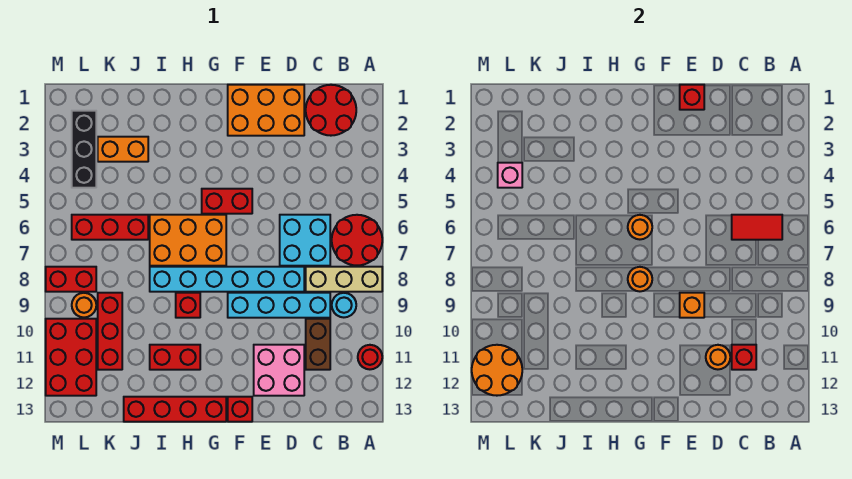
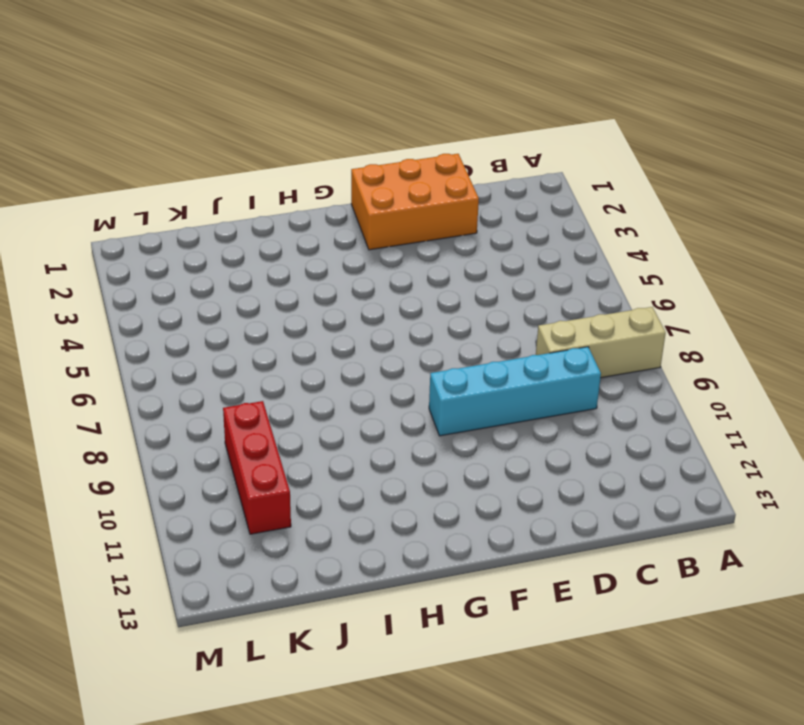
none -> red 2x2 round brick [332,215,382,266]
none -> red 1x1 round brick [358,345,382,369]
none -> red 2x2 round brick [306,85,356,136]
none -> cyan 1x1 round brick [332,293,356,317]

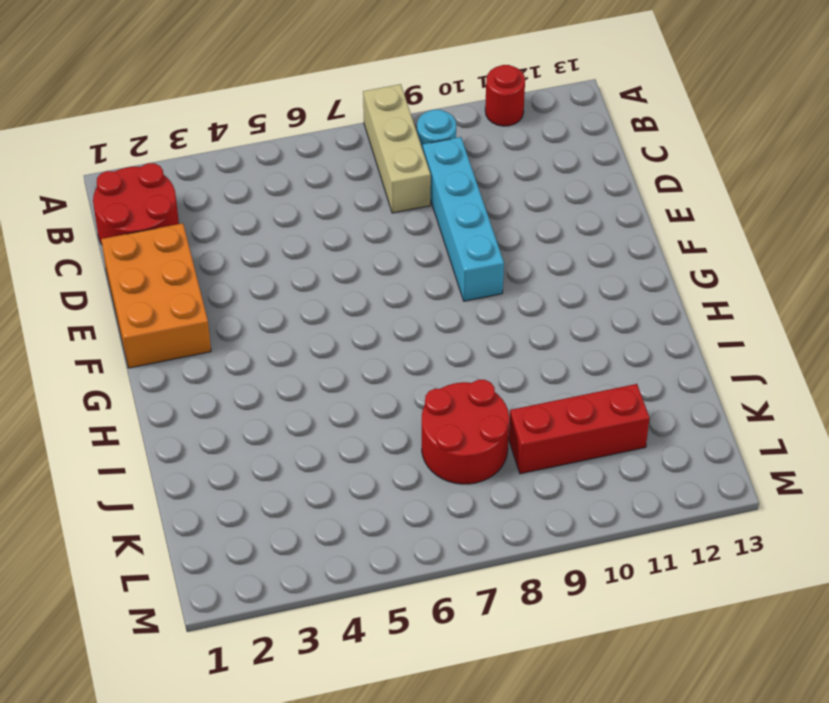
red 2x2 round brick [422,380,509,484] -> red 2x2 round brick moved to [332,215,382,266]
none -> cyan 2x2 brick [280,215,330,266]
none -> brown 1x2 brick [306,319,330,370]
none -> cyan 1x6 brick [150,267,304,292]
none -> pink 2x2 brick [254,345,304,396]

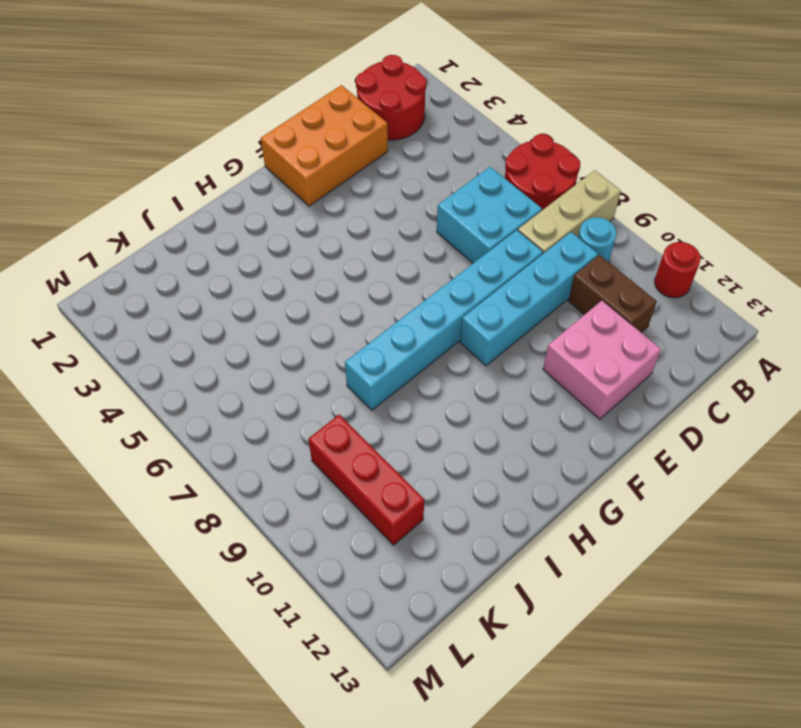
none -> red 1x2 brick [202,189,252,214]
none -> red 1x1 brick [228,397,252,422]
none -> orange 2x3 brick [150,215,226,266]
none -> red 1x4 brick [124,397,226,422]

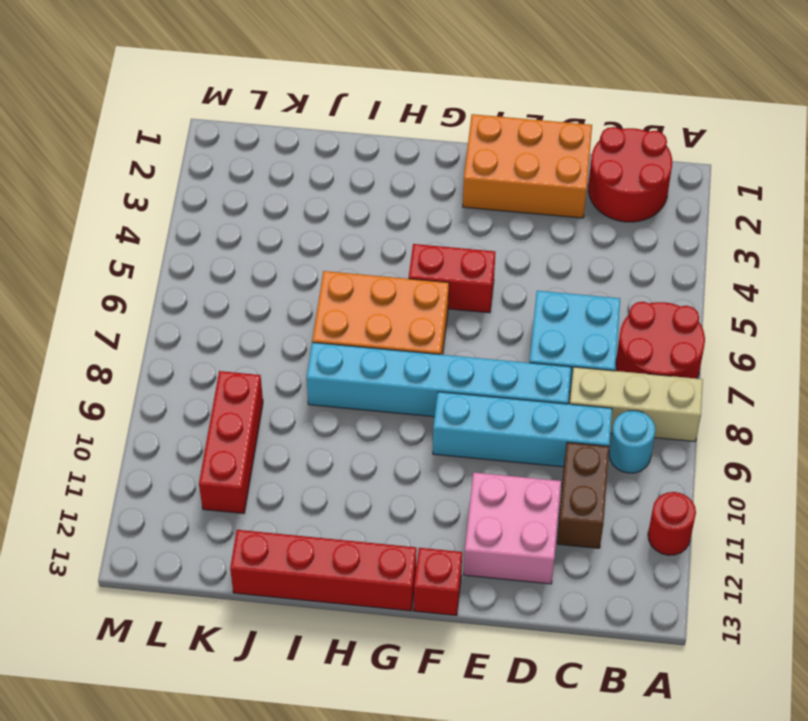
none -> red 1x1 brick [176,293,200,318]
none -> red 1x2 brick [150,345,200,370]
none -> orange 1x2 brick [98,137,148,162]
none -> red 1x3 brick [72,215,148,240]

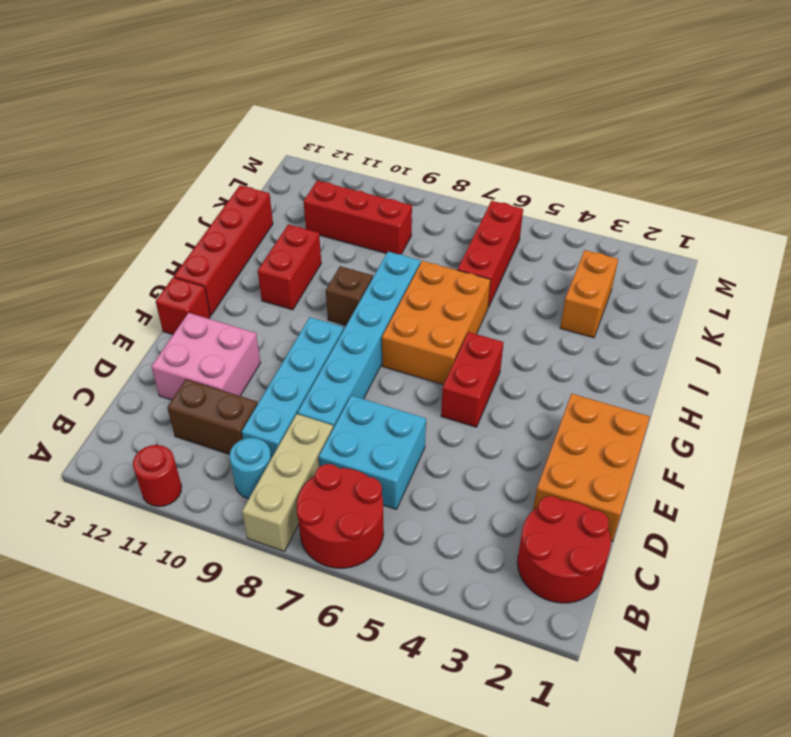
brown 1x1 brick [326,266,373,325] -> red 1x1 brick [176,293,200,318]
none -> black 1x3 brick [72,111,96,188]
none -> red 1x2 brick [46,267,96,292]
none -> orange 1x1 round brick [72,293,96,317]
none -> red 2x3 brick [46,319,96,396]

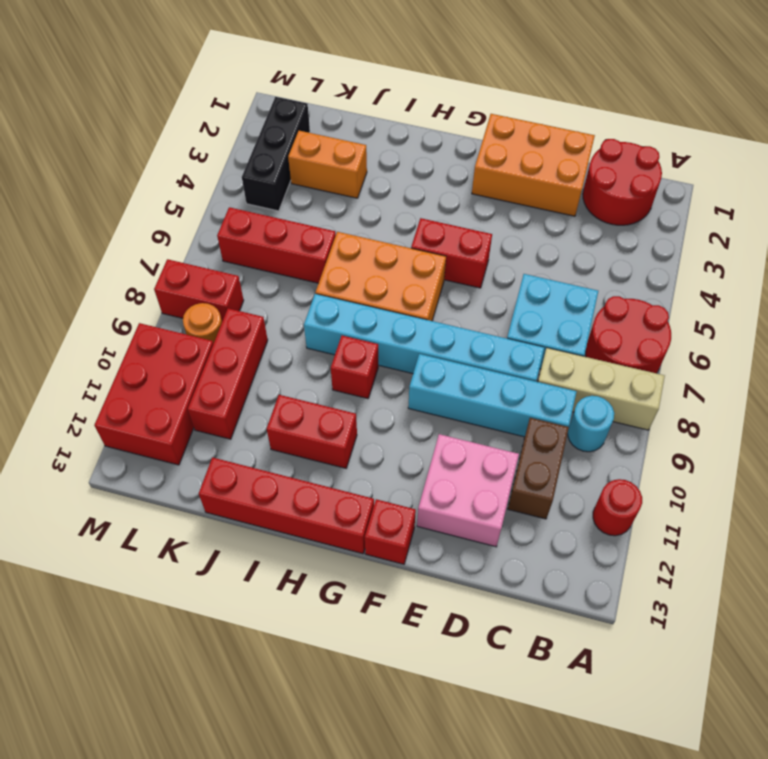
none -> red 1x2 tile [732,215,782,240]
none -> red 1x1 brick [732,345,756,370]
none -> orange 1x1 round brick [706,345,730,369]
none -> red 1x1 brick [680,85,704,110]

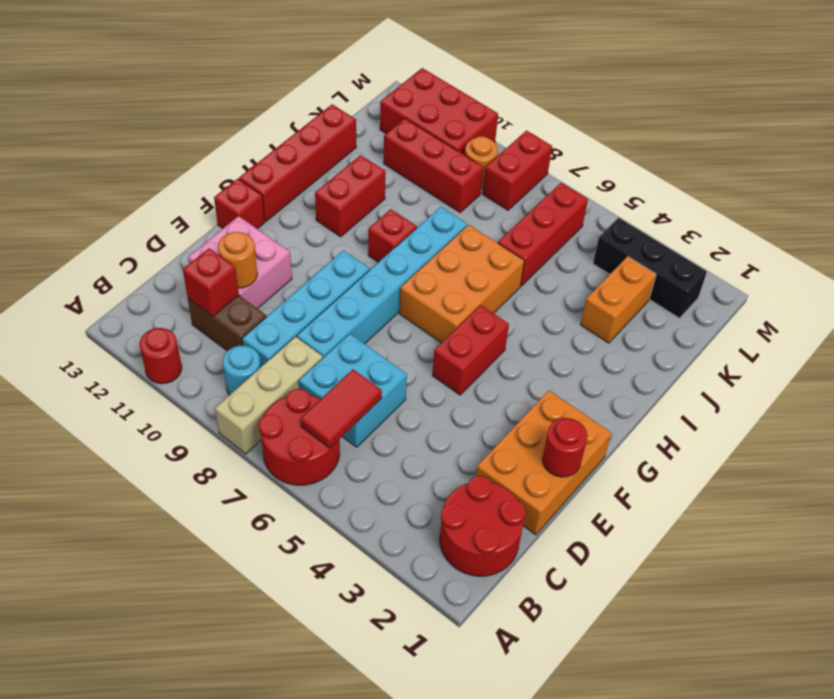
red 1x1 round brick [542,418,588,477] -> red 1x1 brick [680,85,704,110]
none -> orange 1x1 brick [680,293,704,318]
none -> orange 1x1 round brick [628,215,652,239]
none -> orange 1x1 round brick [628,267,652,291]
none -> pink 1x1 brick [498,163,522,188]

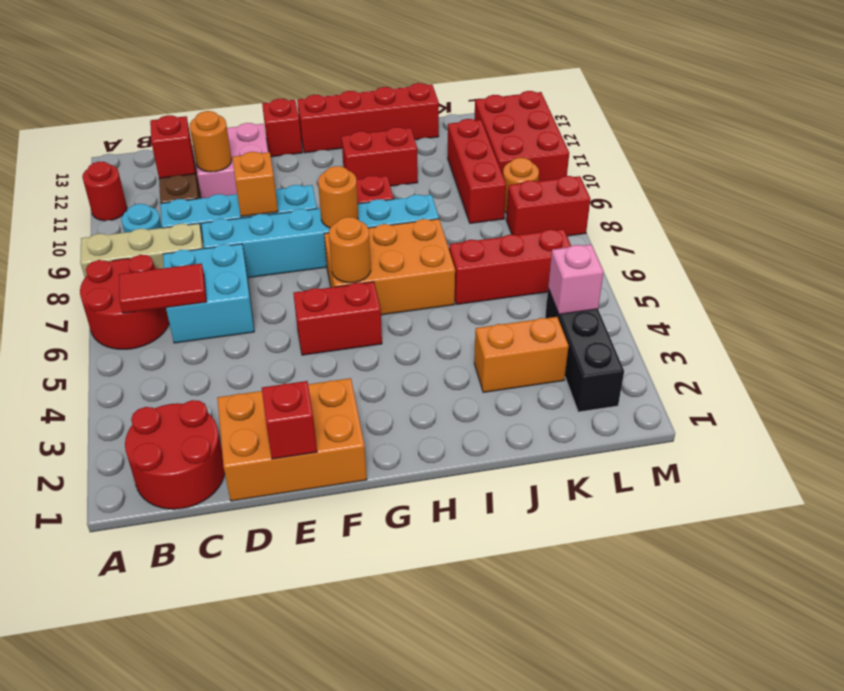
none -> orange 2x2 round brick [472,345,522,396]

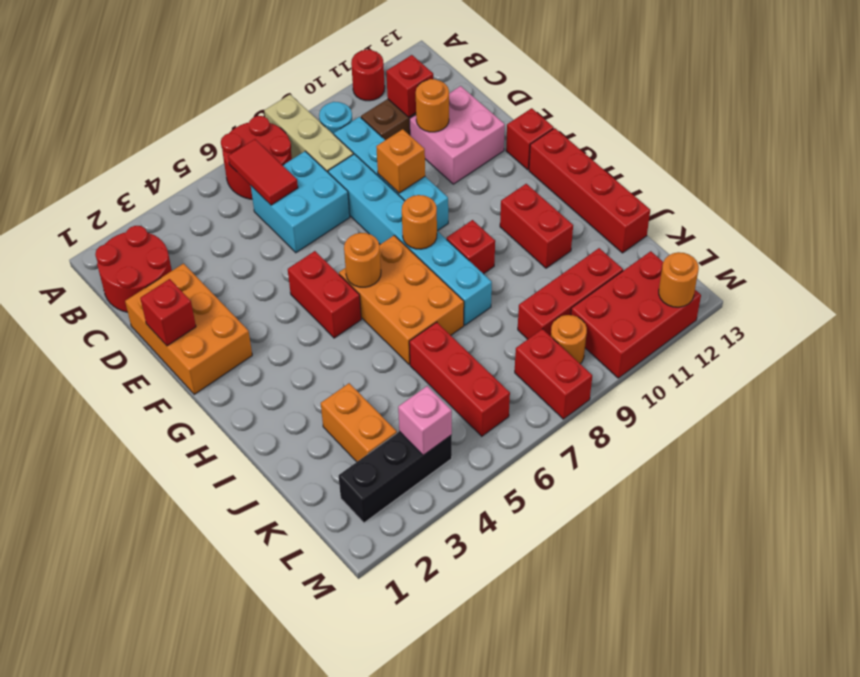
orange 1x1 round brick [659,252,699,307] -> orange 2x2 round brick [472,345,522,396]

